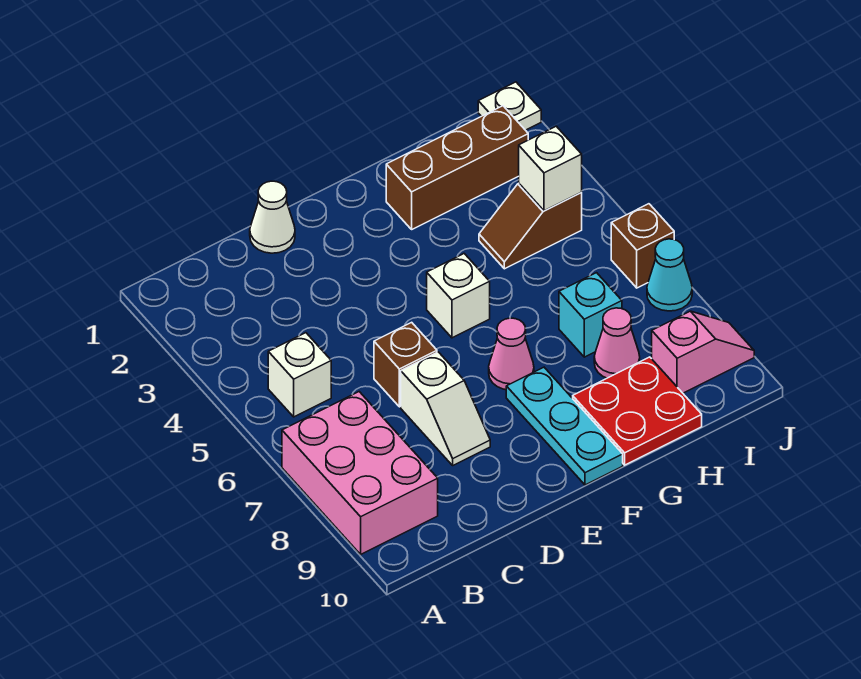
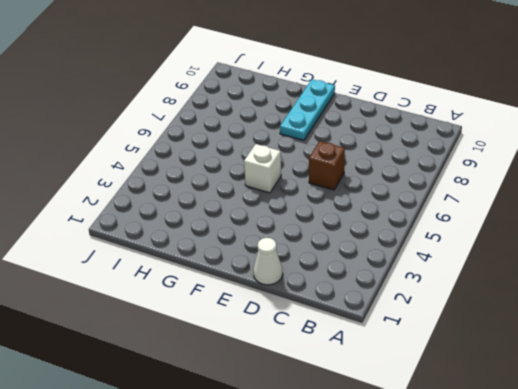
none -> pink 2x3 brick [282,392,438,554]
none -> white 1x1 brick [268,333,331,417]
none -> white 1x2 slope [401,352,490,465]

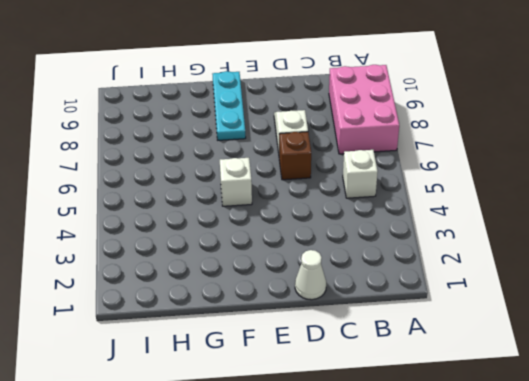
none -> pink 1x1 cone [489,318,534,390]
none -> brown 1x3 brick [386,106,528,229]
none -> red 2x2 plate [573,357,702,465]

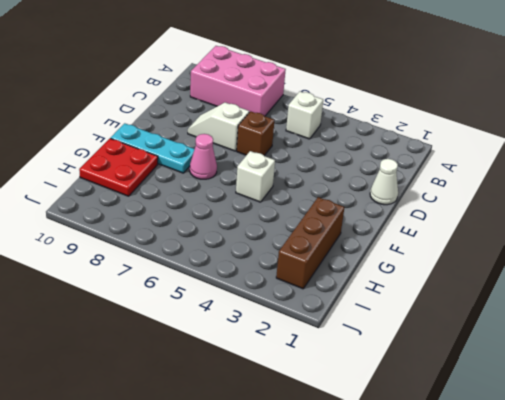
none -> brown 1x2 slope [479,183,582,269]
none -> cyan 1x1 brick [559,273,622,357]
none -> pink 1x1 cone [594,308,640,378]

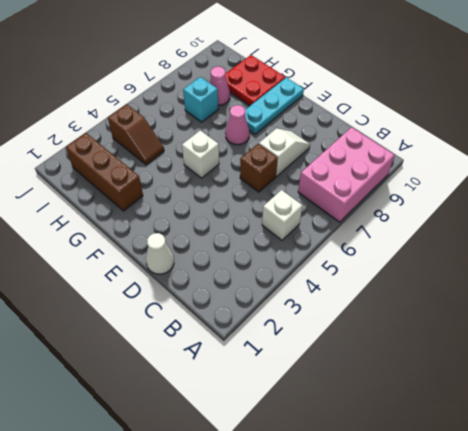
none -> pink 1x2 slope [652,311,754,393]
none -> white 1x1 plate [478,82,541,130]
none -> brown 1x1 brick [611,204,674,288]

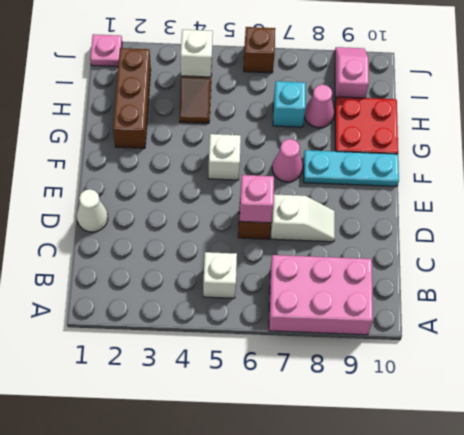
pink 1x1 brick [240,175,274,223] -> none
pink 1x1 plate [90,34,122,67] -> white 1x1 plate [478,82,541,130]
none -> cyan 1x1 cone [647,239,692,311]

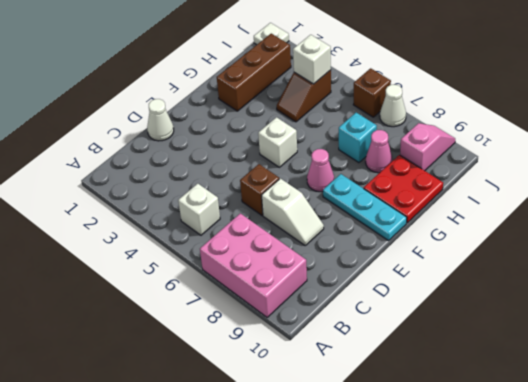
white 1x1 cone [380,85,406,127] -> cyan 1x1 cone [647,239,692,311]

